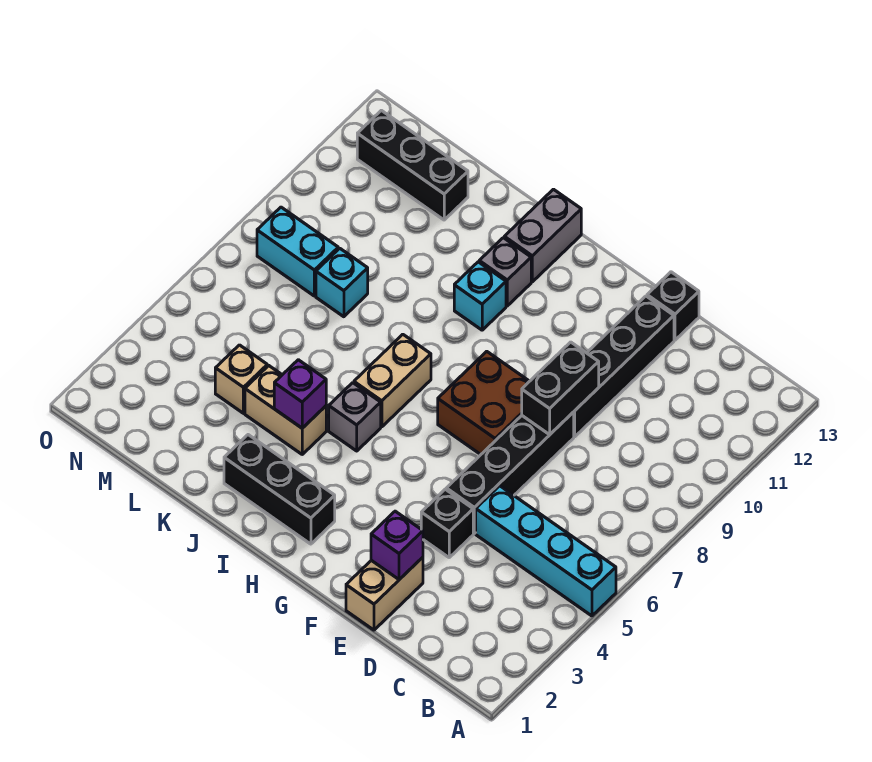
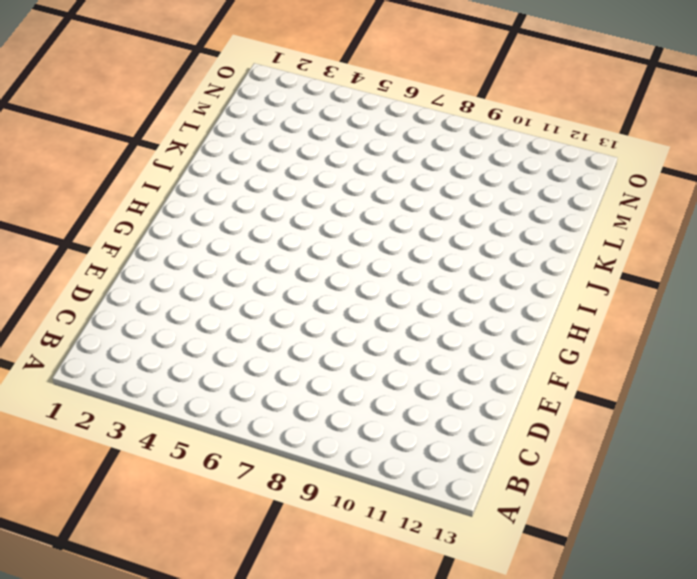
none -> cyan 1x4 brick [476,486,616,616]
none -> tan 1x2 brick [346,557,423,630]
none -> black 1x1 brick [421,489,473,557]

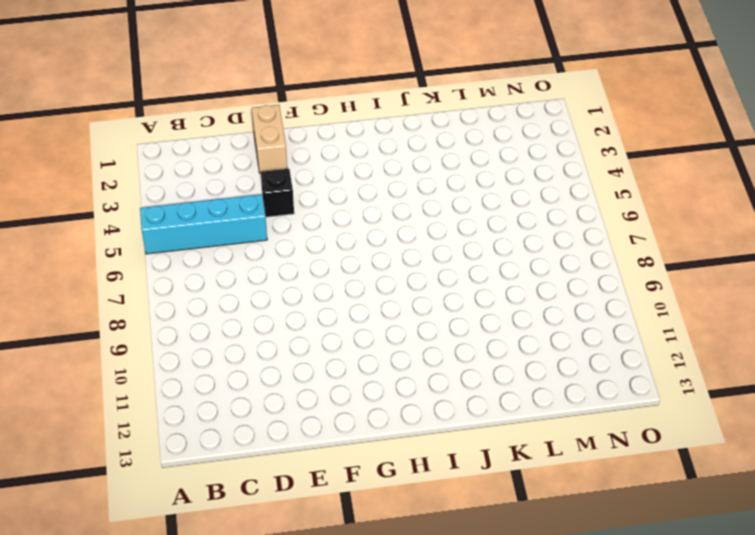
none -> black 1x4 brick [446,412,574,533]
none -> black 1x4 brick [574,296,674,437]
none -> black 1x1 brick [647,272,699,340]

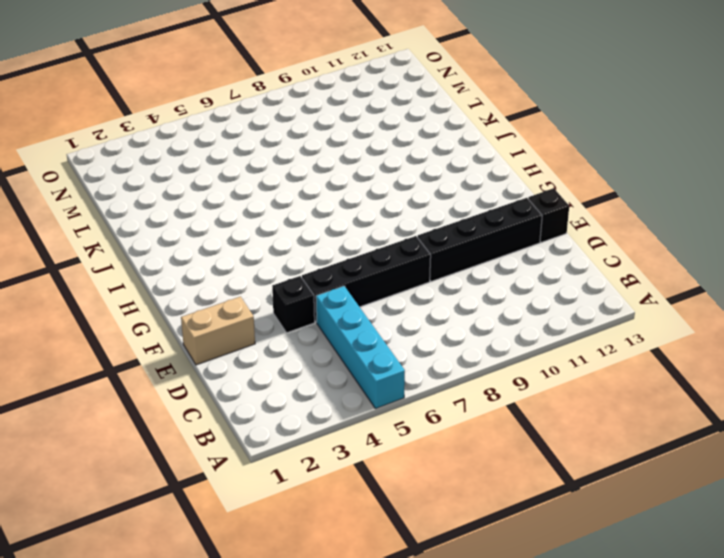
none -> brown 2x2 brick [438,351,529,455]
none -> black 1x3 brick [224,435,335,544]
none -> grey 1x1 brick [329,383,381,451]

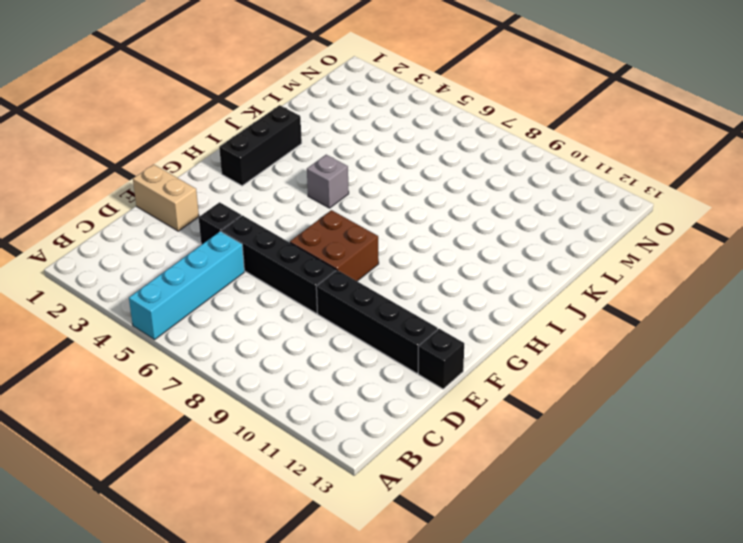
none -> tan 1x2 brick [354,334,431,427]
none -> cyan 1x1 brick [454,262,506,330]
none -> grey 1x1 brick [479,238,531,306]

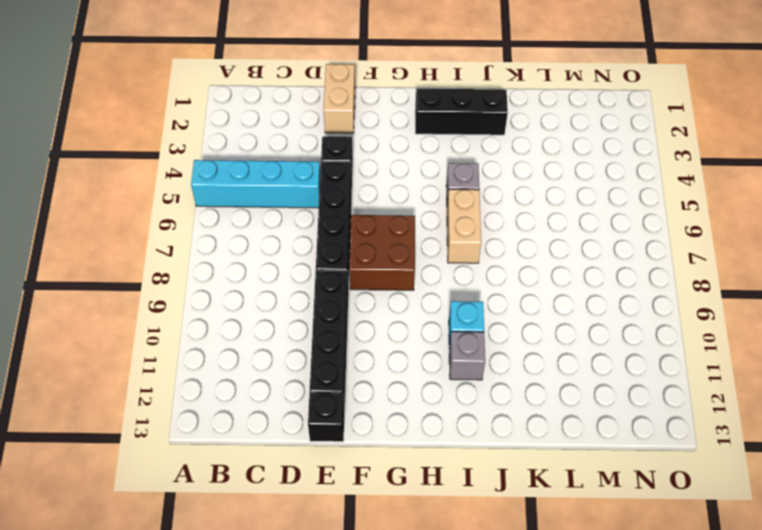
none -> grey 1x2 brick [504,189,581,282]
none -> tan 1x2 brick [245,366,326,454]
none -> tan 1x1 brick [215,345,267,413]

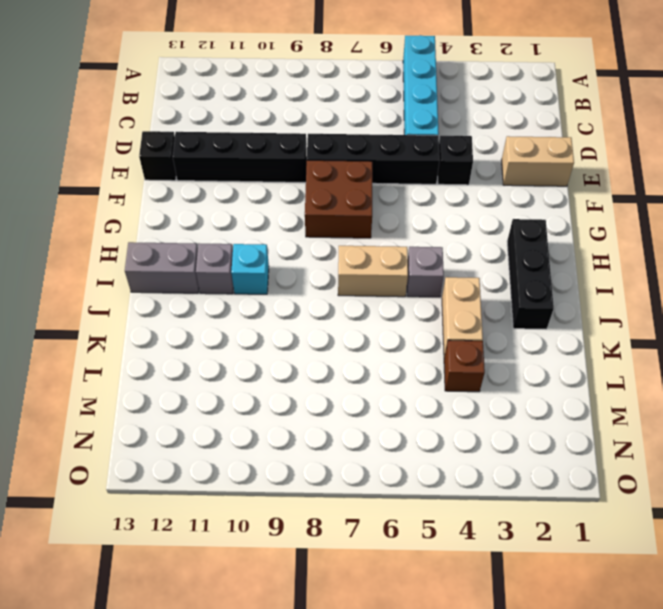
brown 1x1 brick [444,340,485,392] -> tan 1x1 brick [215,345,267,413]
none -> cyan 1x1 brick [316,248,368,317]
none -> black 1x3 brick [357,110,468,220]
none -> cyan 1x2 brick [257,207,338,296]

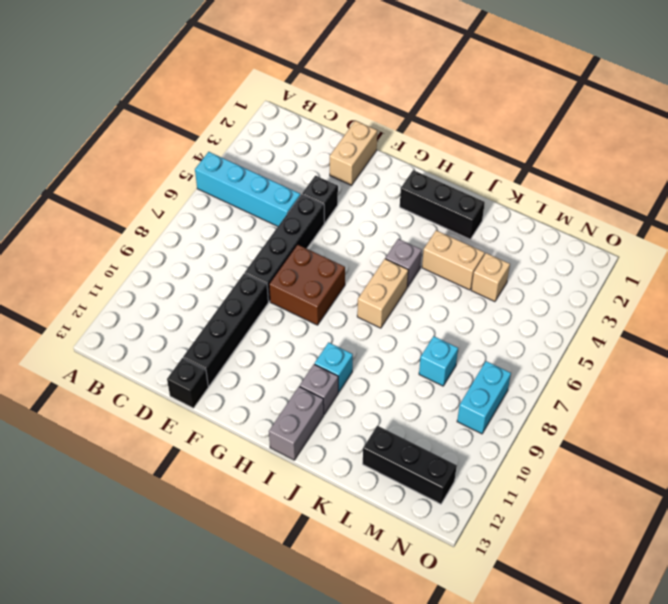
cyan 1x2 brick [457,361,511,434] -> cyan 1x2 brick turned to [257,207,338,296]
none -> purple 1x1 brick [371,511,423,579]
none -> black 1x2 brick [522,342,599,434]
none -> purple 1x1 brick [274,360,326,428]

